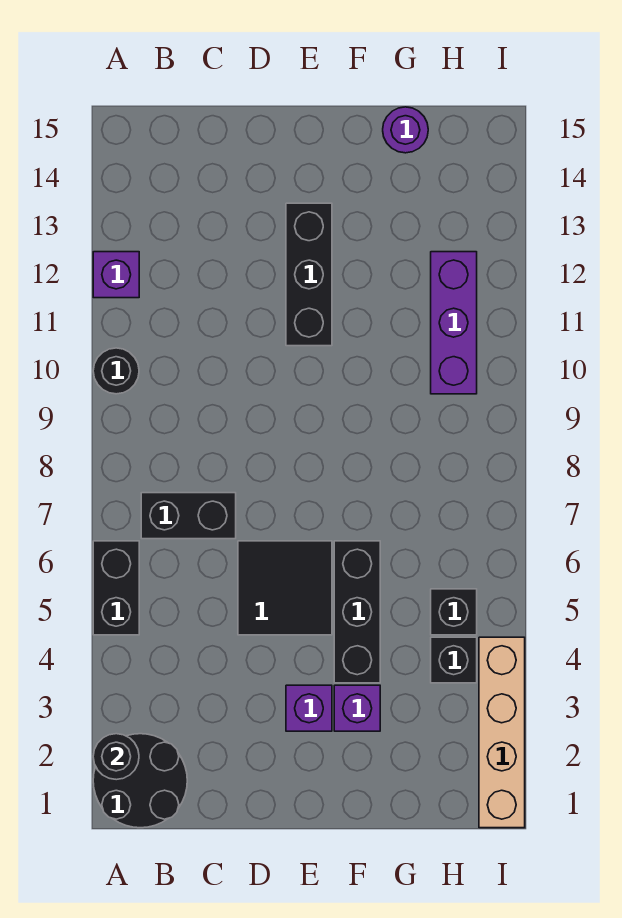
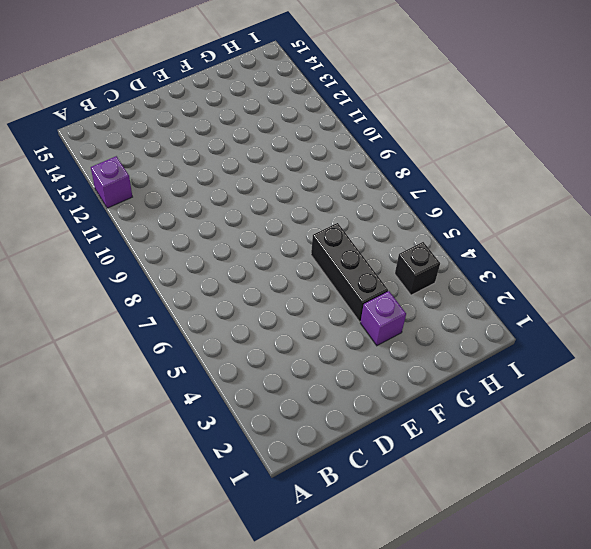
none -> black 2x2 round brick [93,734,187,828]
none -> black 1x2 brick [93,541,139,635]
none -> black 1x1 round brick [93,348,139,394]

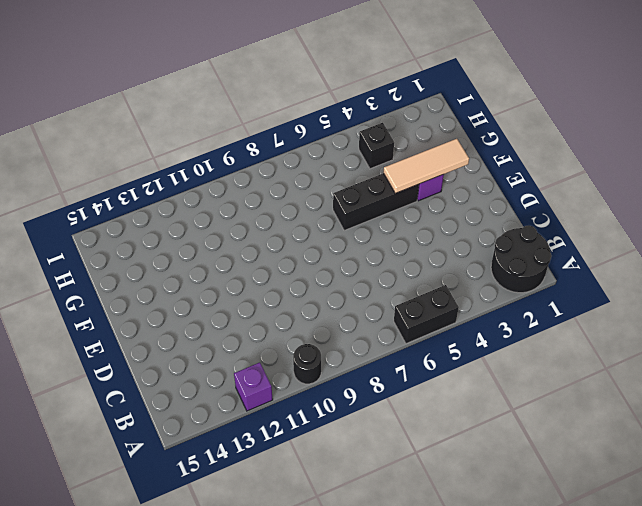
tan 1x3 tile [384,139,469,193] -> none
none -> black 1x2 brick [141,493,236,539]
none -> black 2x2 tile [238,541,332,635]
none -> purple 1x1 brick [286,685,332,731]

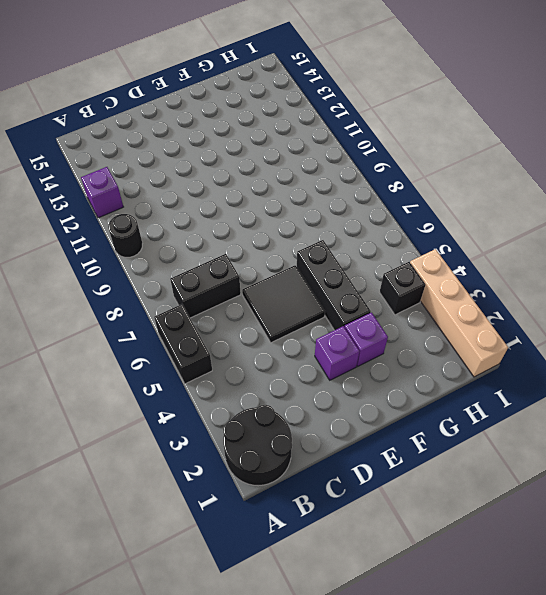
none -> black 1x3 brick [286,203,332,346]
none -> purple 1x1 round brick [383,107,428,153]
none -> black 1x1 brick [431,589,477,635]

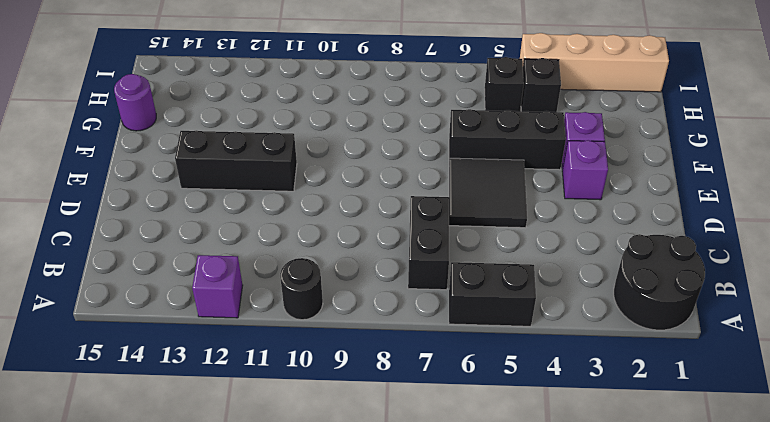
none -> purple 1x3 brick [431,252,477,394]
none -> black 1x1 round brick [93,734,139,780]

